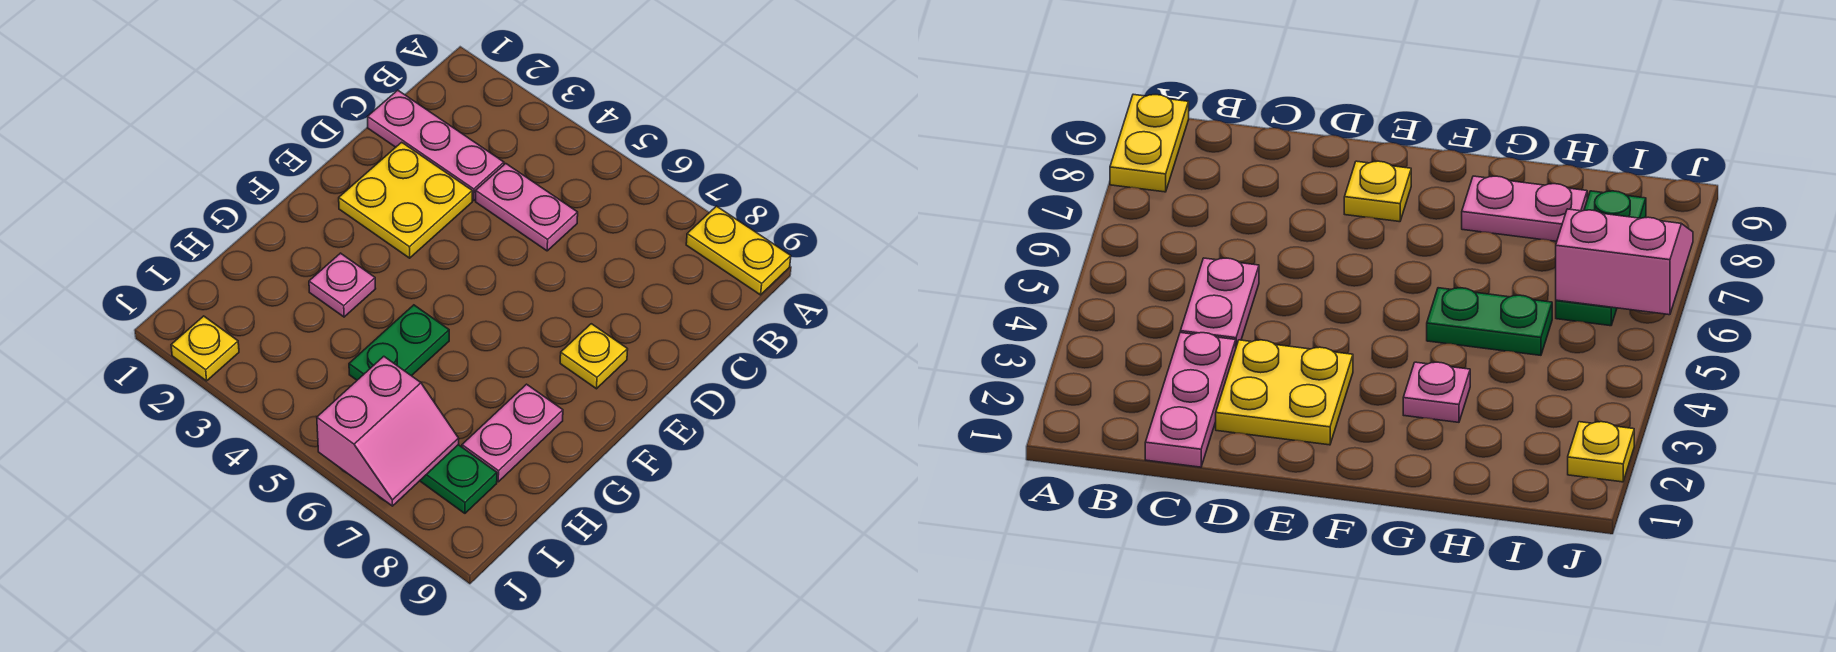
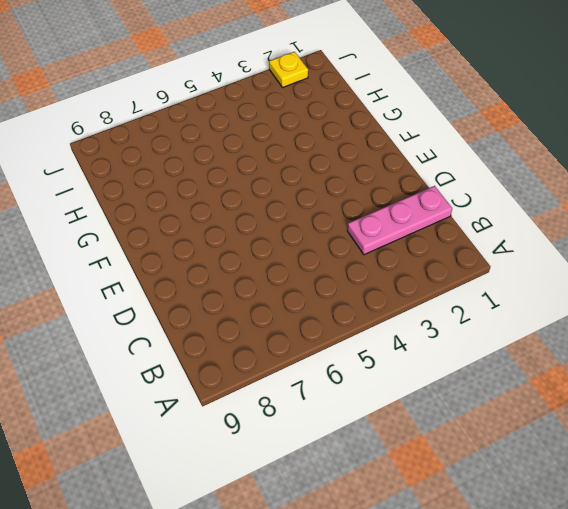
none -> yellow 1x2 plate [686,206,791,295]
none -> pink 1x2 plate [476,164,578,251]

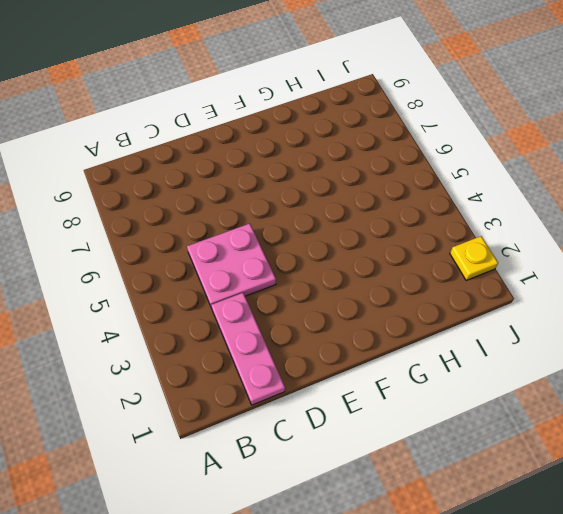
pink 2x2 plate [187,224,276,308] -> pink 1x2 plate [476,164,578,251]
none -> yellow 1x2 plate [686,206,791,295]
none -> yellow 2x2 plate [339,142,472,258]

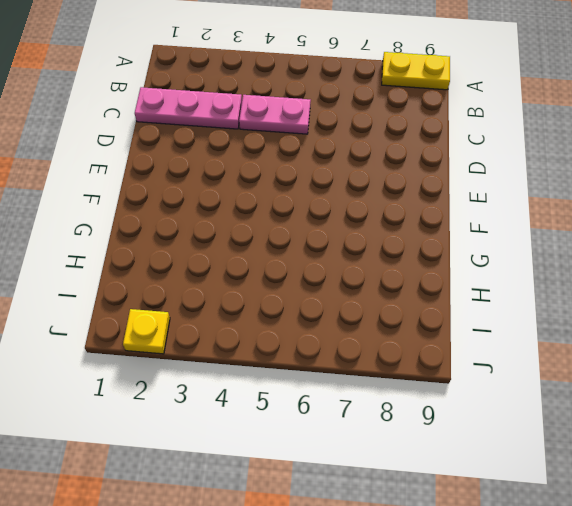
none -> yellow 2x2 plate [339,142,472,258]
none -> yellow 1x1 plate [560,324,628,389]

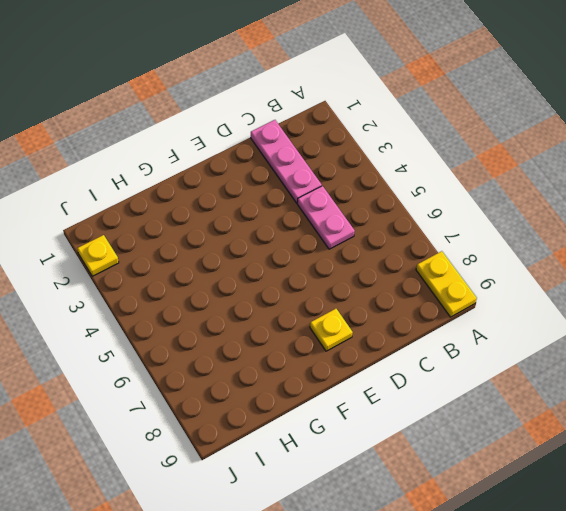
none -> yellow 2x2 plate [339,142,472,258]
none -> pink 1x1 plate [309,253,376,317]

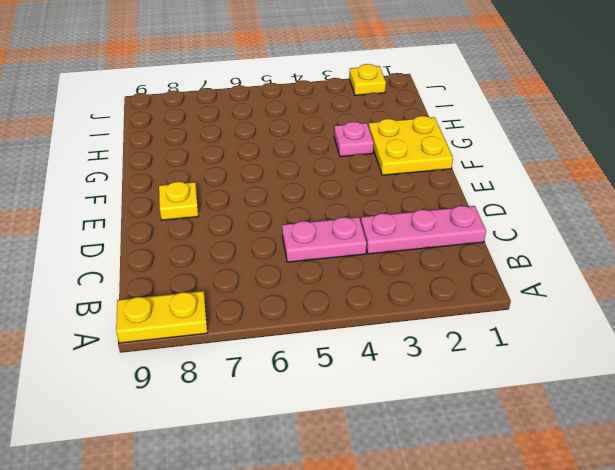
yellow 2x2 plate [368,116,453,175] -> yellow 2x2 plate moved to [339,142,472,258]
none -> green 1x2 plate [349,305,449,380]
none -> pink 1x2 plate [462,384,563,482]

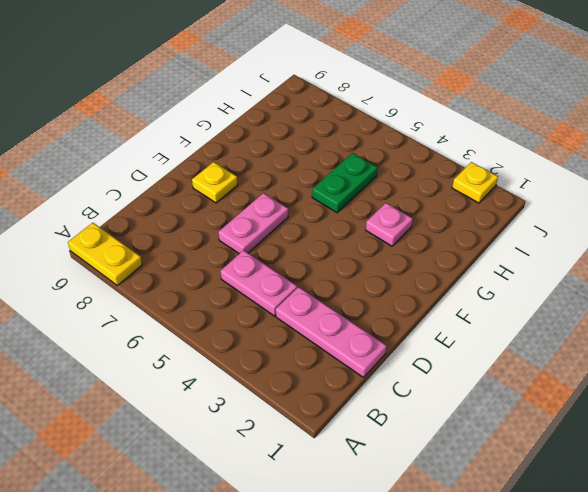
pink 1x2 plate [218,193,288,254] -> pink 1x2 plate moved to [462,384,563,482]
none -> yellow 2x2 plate [339,142,472,258]
none -> green 1x3 plate [420,445,497,513]

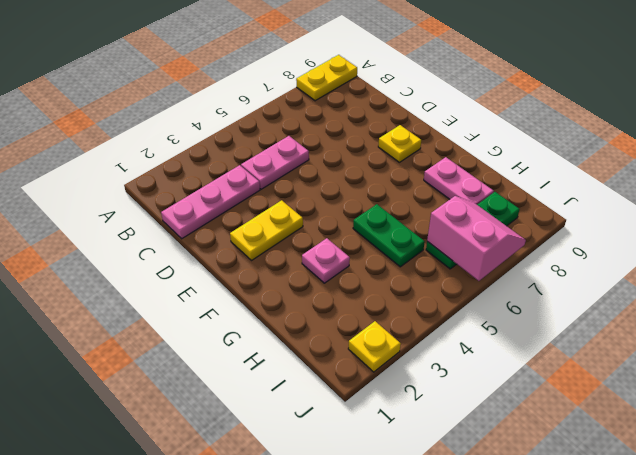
yellow 1x2 plate [230,200,303,260] -> yellow 2x2 plate [339,142,472,258]

